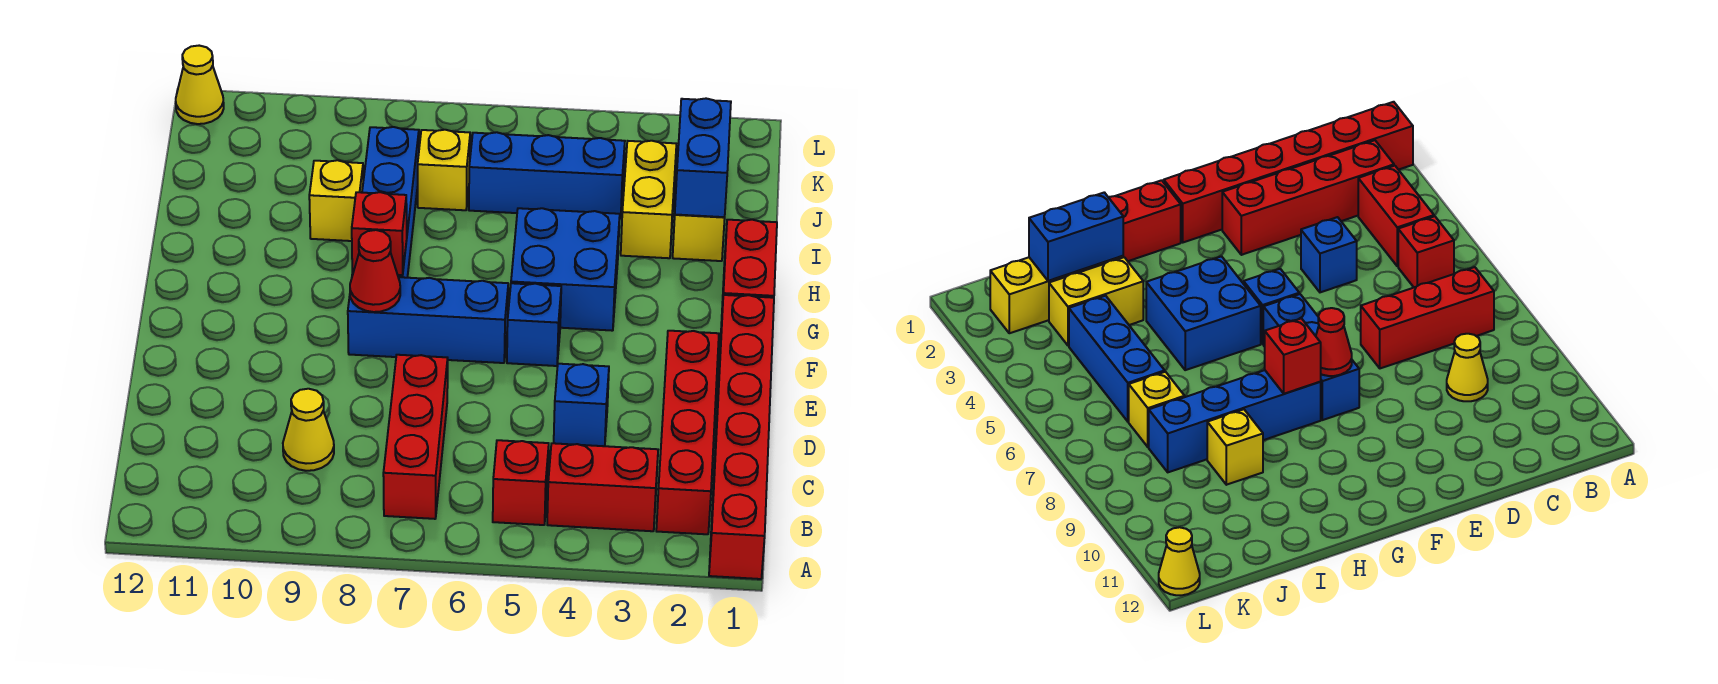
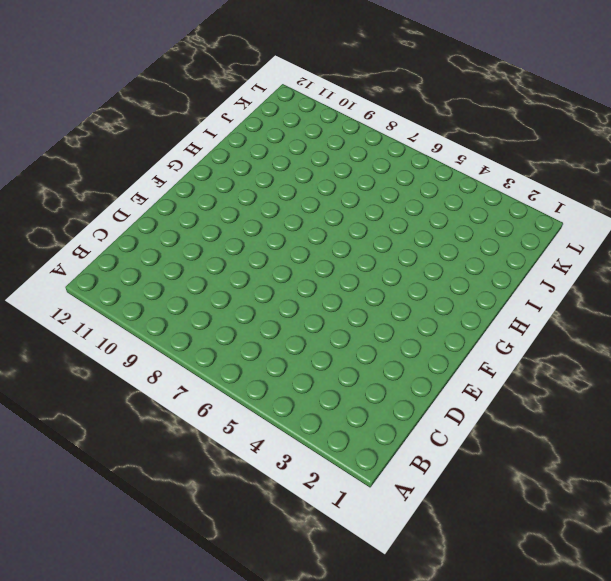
none -> red 1x6 brick [709,295,774,579]
none -> red 1x4 brick [656,331,719,534]
none -> red 1x2 brick [547,443,658,531]

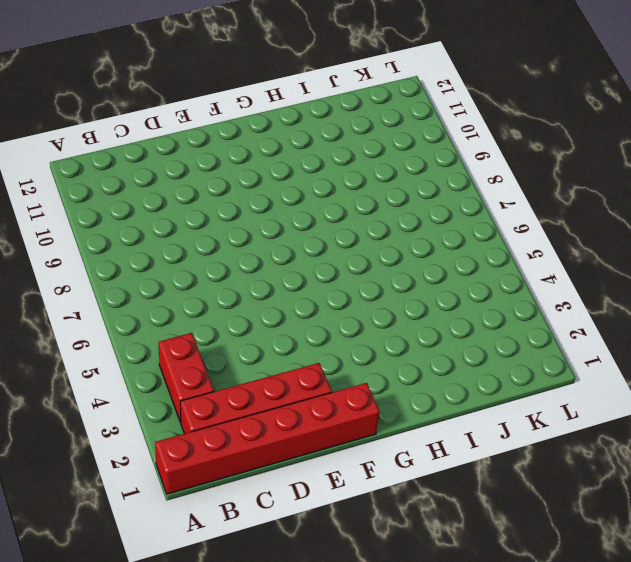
none -> red 1x1 brick [493,440,549,525]
none -> red 1x3 brick [383,355,448,519]
none -> yellow 1x1 cone [283,389,334,471]

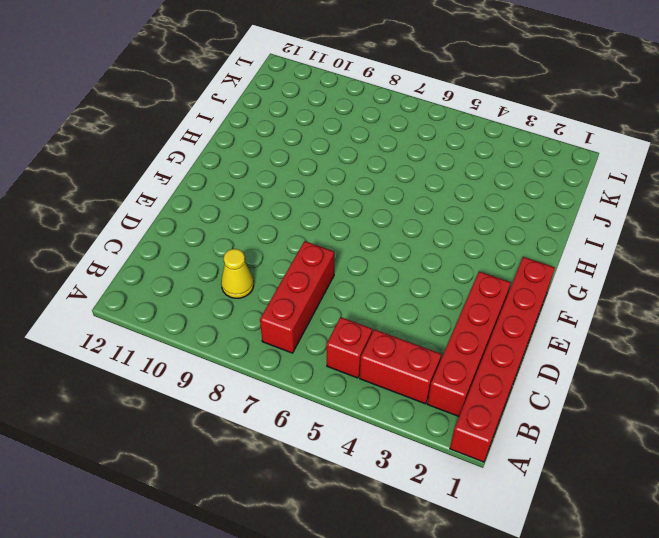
none -> blue 1x1 brick [554,364,609,446]
none -> blue 1x1 brick [507,283,561,366]
none -> blue 1x3 brick [348,275,508,363]

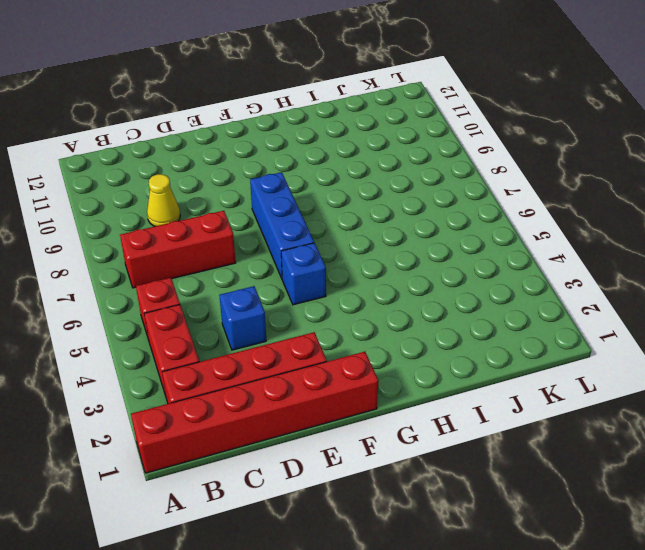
none -> red 1x2 brick [721,220,777,325]
none -> blue 2x2 brick [511,208,620,331]
none -> blue 1x4 brick [352,127,419,278]

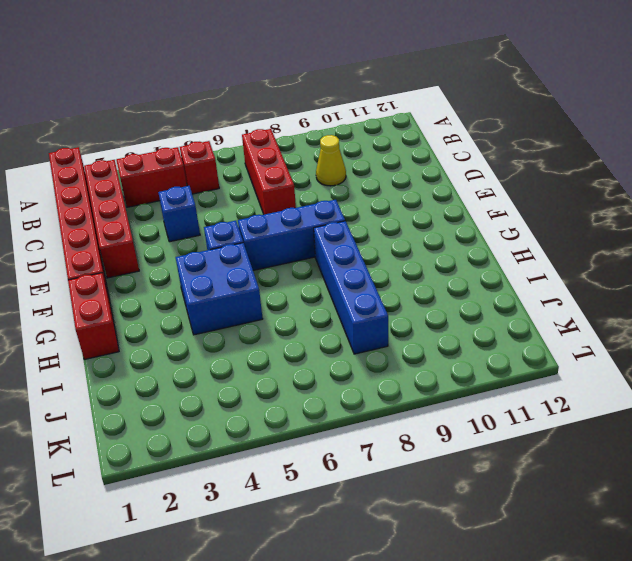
none -> yellow 1x3 brick [673,215,725,261]
none -> yellow 1x2 brick [621,141,676,258]
none -> yellow 1x1 brick [309,160,363,241]

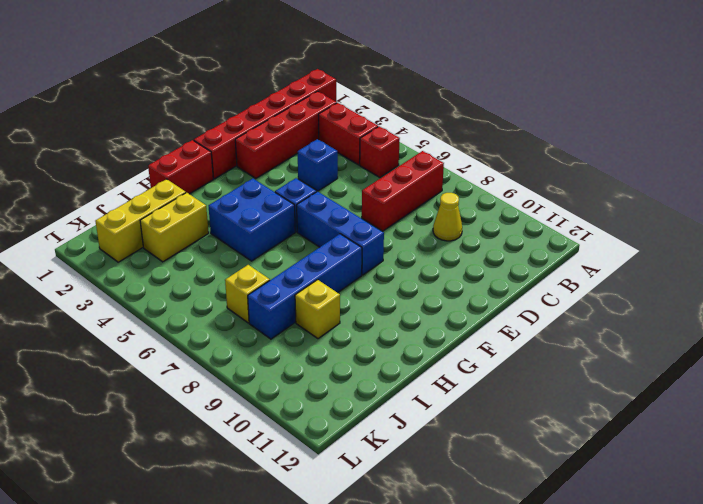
none -> blue 1x3 brick [469,132,625,218]
none -> yellow 1x1 cone [176,46,224,124]
none -> red 1x1 cone [350,230,400,312]

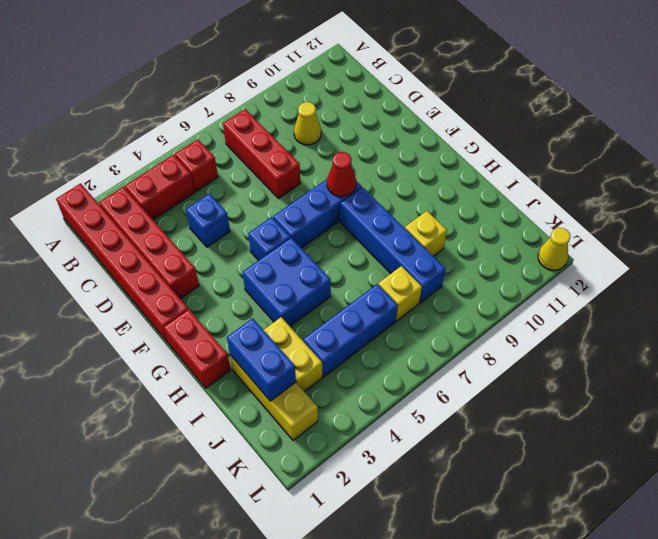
none -> red 1x1 brick [352,192,407,275]

